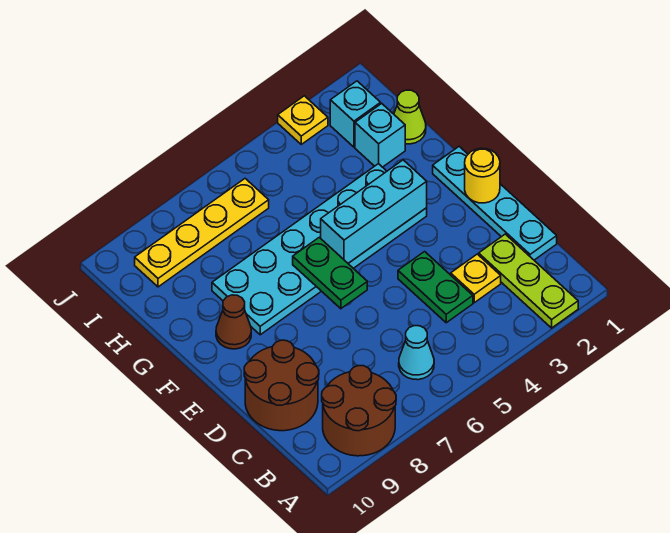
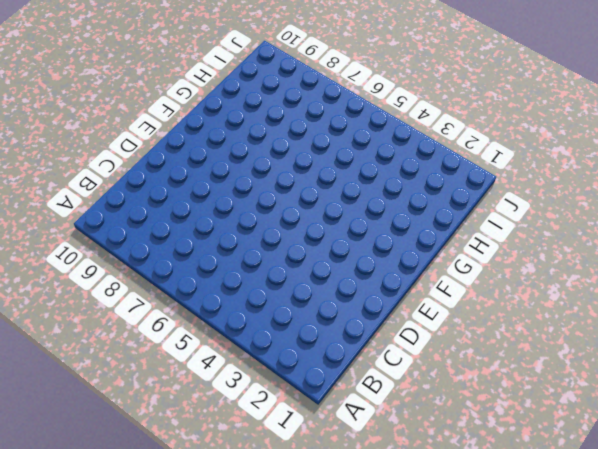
none -> lime 1x3 plate [479,234,578,328]
none -> brown 2x2 round brick [322,366,396,456]
none -> cyan 1x1 cone [399,326,434,380]

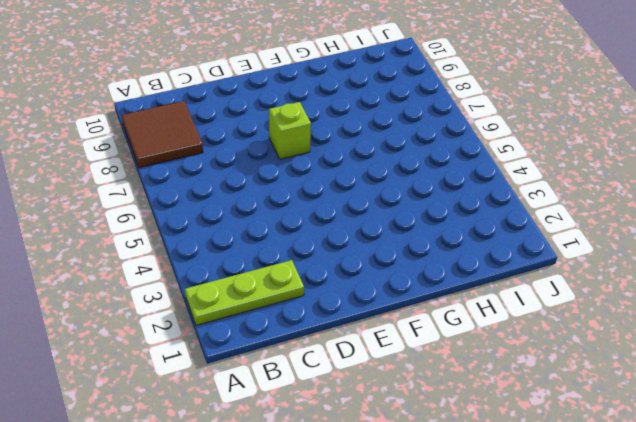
brown 2x2 tile [122,101,203,168] -> brown 2x2 round brick [322,366,396,456]
lime 1x1 brick [269,102,311,159] -> none
none -> cyan 1x1 cone [399,326,434,380]
none -> cyan 1x4 plate [433,147,557,260]
none -> yellow 1x1 plate [451,254,501,303]

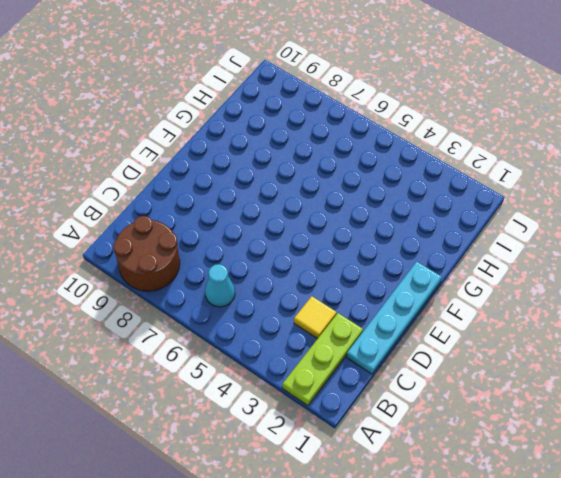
yellow 1x1 tile [294,296,337,339] -> yellow 1x1 plate [451,254,501,303]
none -> green 1x2 plate [398,252,473,323]
none -> brown 2x2 round brick [244,340,319,431]
none -> cyan 2x6 plate [212,164,427,335]

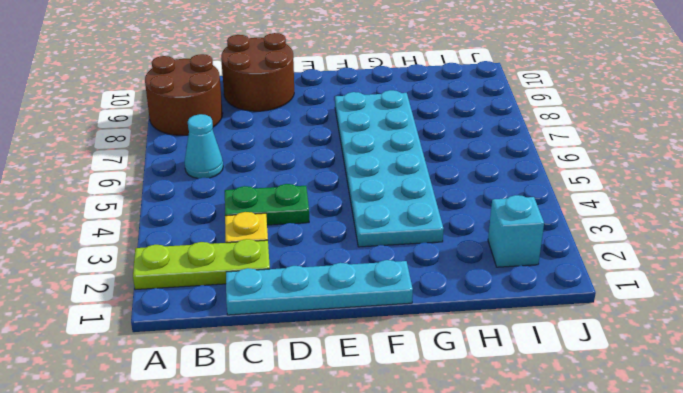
none -> brown 1x1 cone [216,295,251,349]
none -> lime 1x1 cone [394,90,426,144]
none -> cyan 1x1 brick [355,104,405,167]

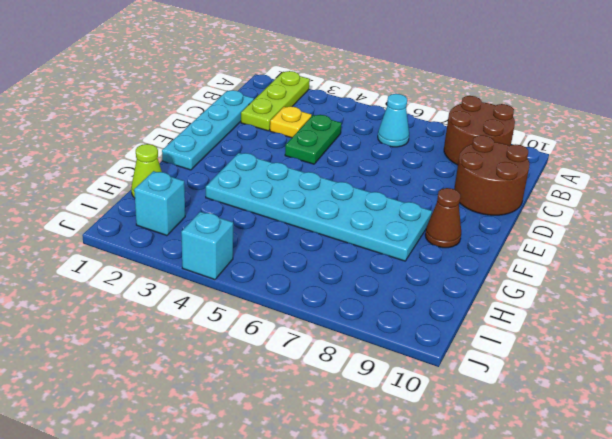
cyan 1x1 brick [181,212,233,280] -> cyan 1x1 brick moved to [355,104,405,167]
none -> yellow 1x4 plate [135,179,269,287]
none -> yellow 1x1 plate [278,96,328,144]
none -> yellow 1x1 round brick [465,148,500,203]

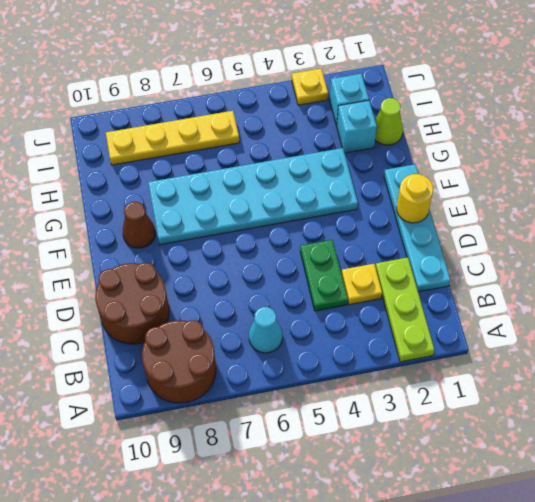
none -> green 1x2 plate [293,237,367,309]
none -> cyan 1x3 brick [321,160,427,263]

